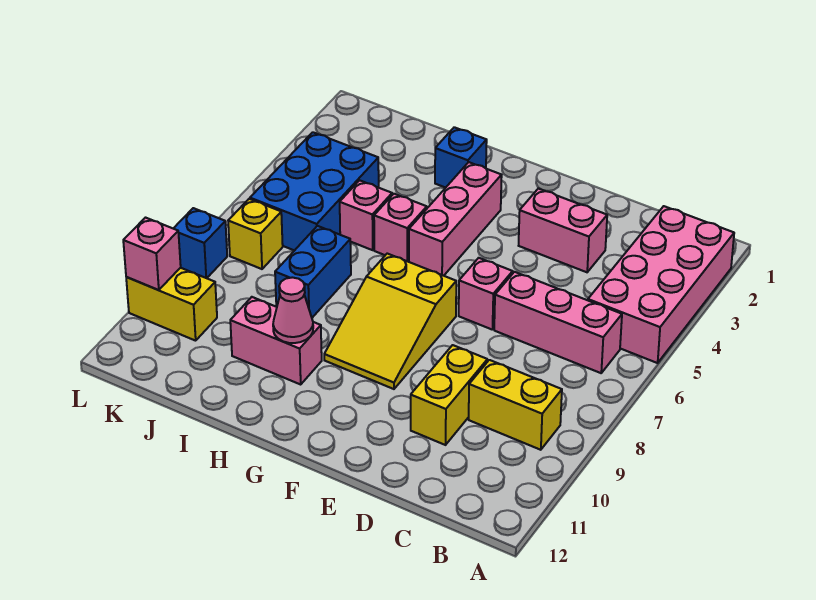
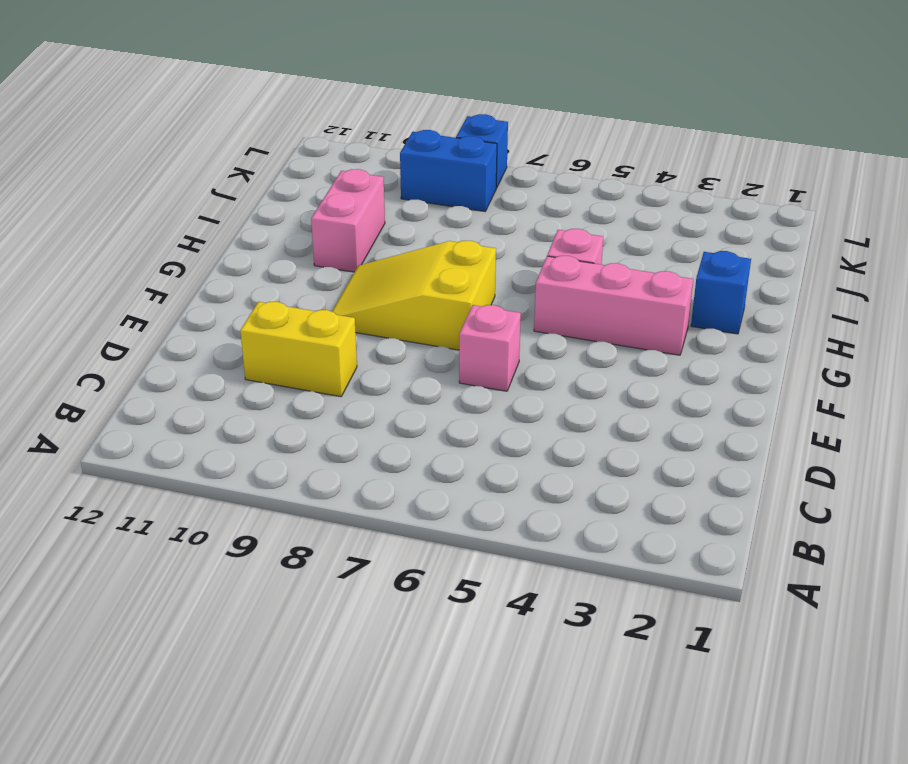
blue 1x2 brick [400,130,497,211] -> blue 1x2 brick moved to [275,226,351,318]
none -> pink 2x4 brick [588,206,734,363]
none -> pink 1x3 brick [494,272,622,373]
none -> yellow 1x2 brick [469,360,562,450]

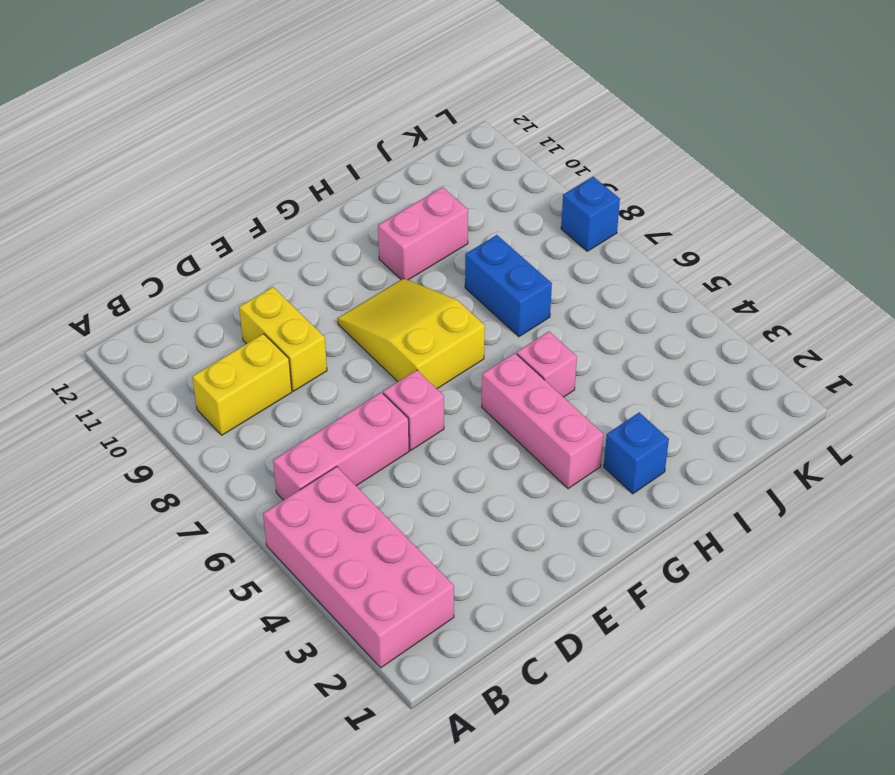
none -> pink 1x2 brick [519,189,607,272]
none -> pink 1x1 brick [340,180,392,250]
none -> blue 2x3 brick [250,132,379,251]

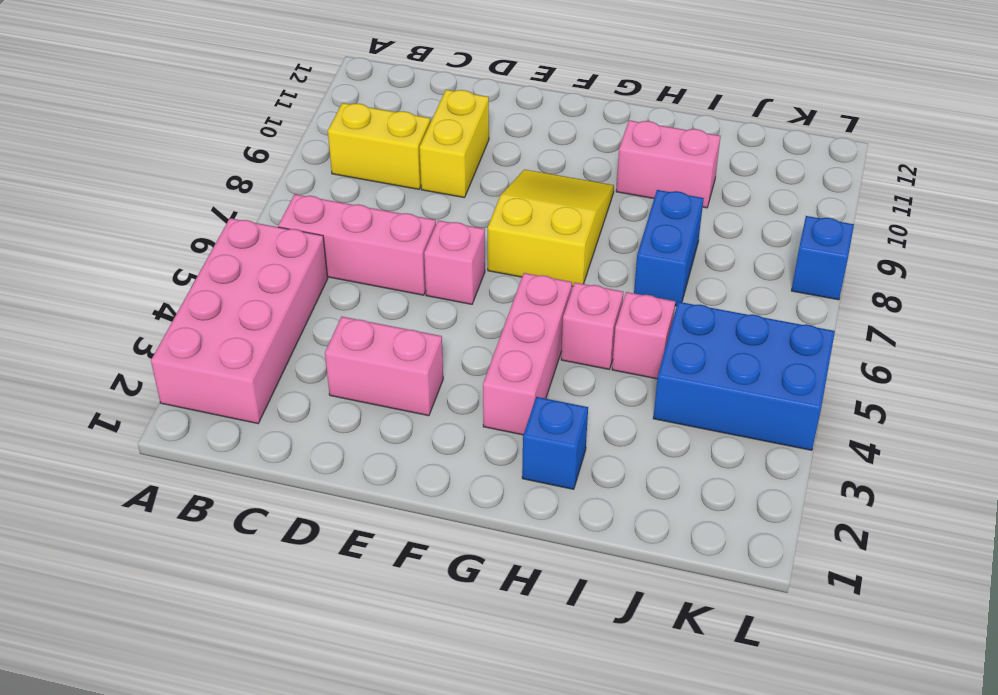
blue 2x3 brick [653,302,835,450] -> blue 2x3 brick turned to [250,132,379,251]
none -> yellow 1x1 brick [228,199,283,269]
none -> yellow 1x2 brick [126,268,217,341]
none -> pink 1x1 cone [273,277,313,343]

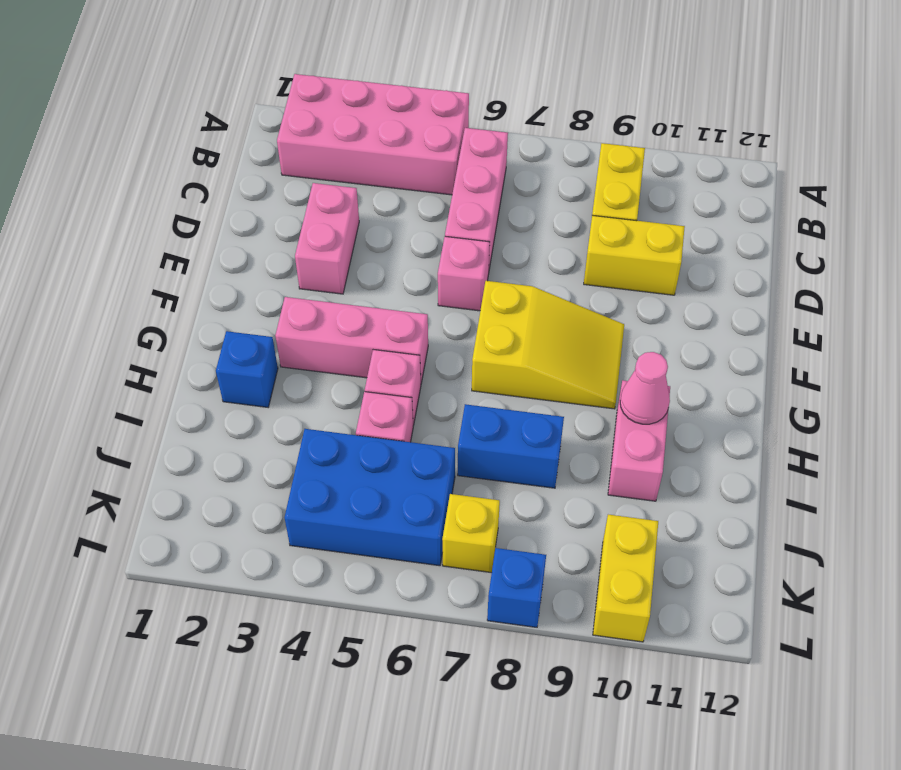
none -> pink 1x1 brick [123,218,181,290]

